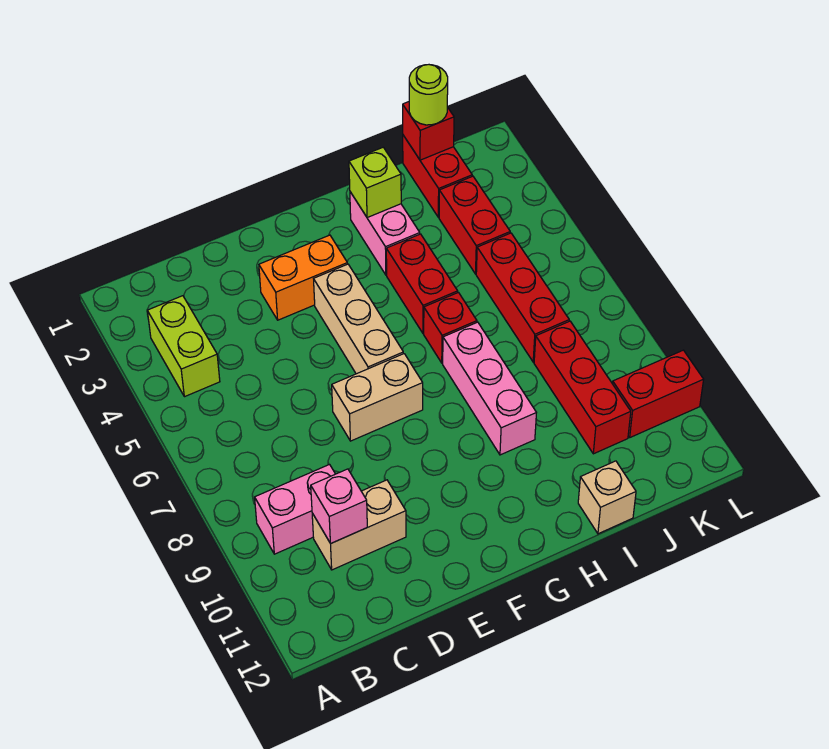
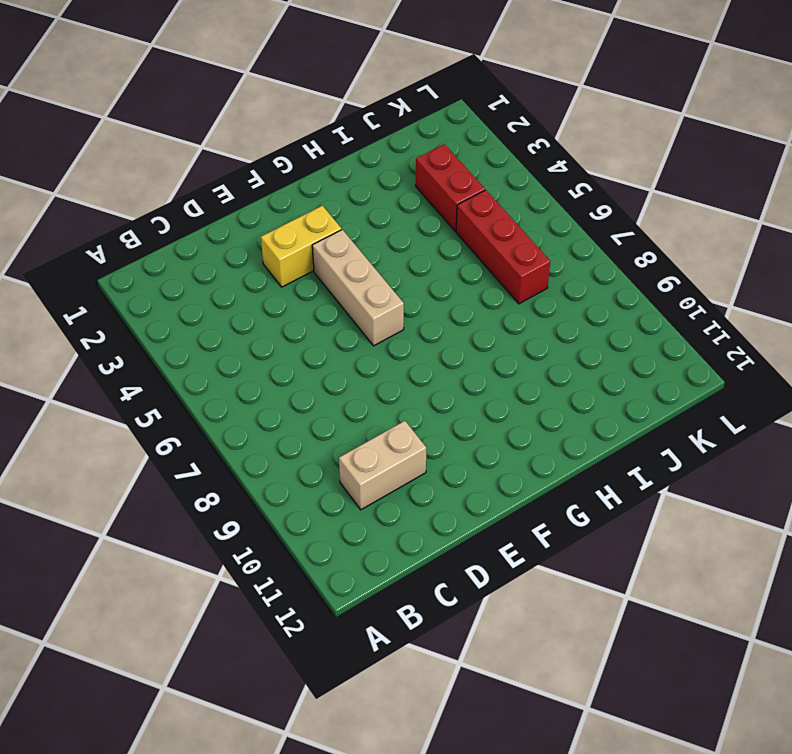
yellow 1x2 brick [261,206,342,287] -> orange 1x2 brick [259,235,347,320]
none -> lime 1x2 brick [147,296,220,397]
none -> pink 1x2 brick [255,465,335,554]
none -> tan 1x2 brick [332,354,423,441]

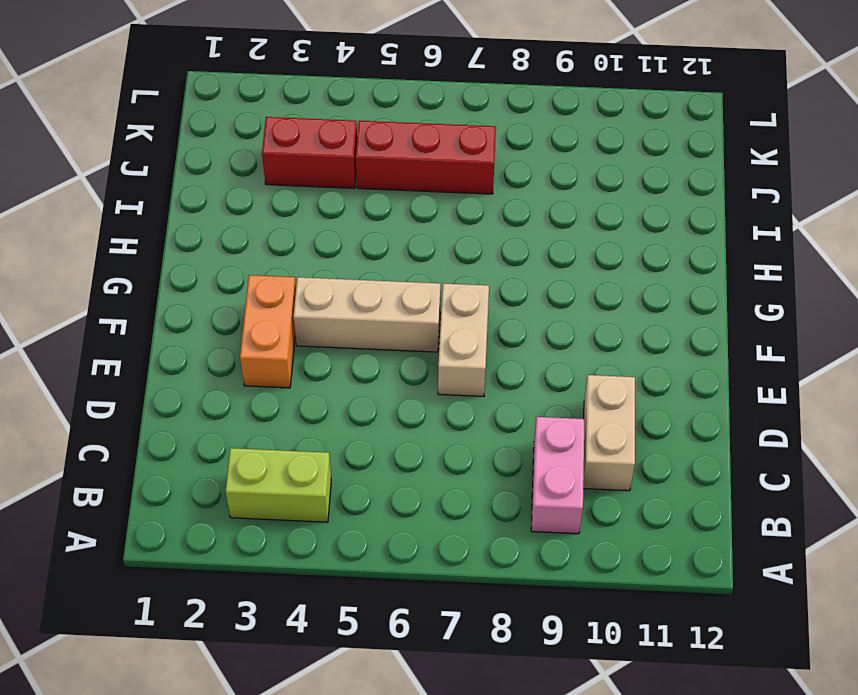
none -> pink 1x2 brick [350,192,420,275]
none -> red 1x2 brick [386,234,458,333]
none -> red 1x1 brick [424,292,477,363]

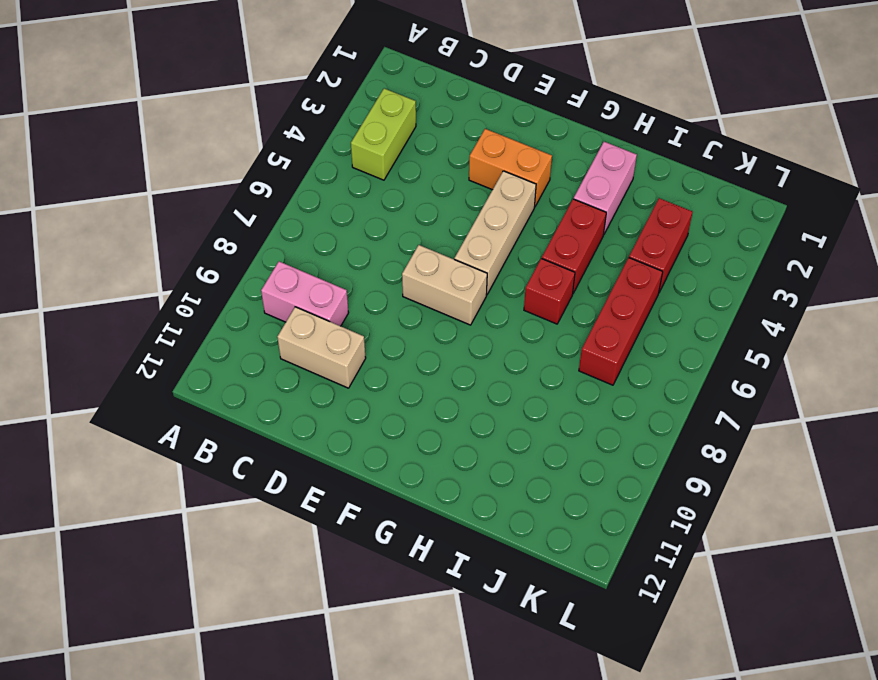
none -> pink 1x3 brick [443,322,536,455]
none -> tan 1x1 brick [578,461,636,534]
none -> red 1x2 brick [403,135,472,217]

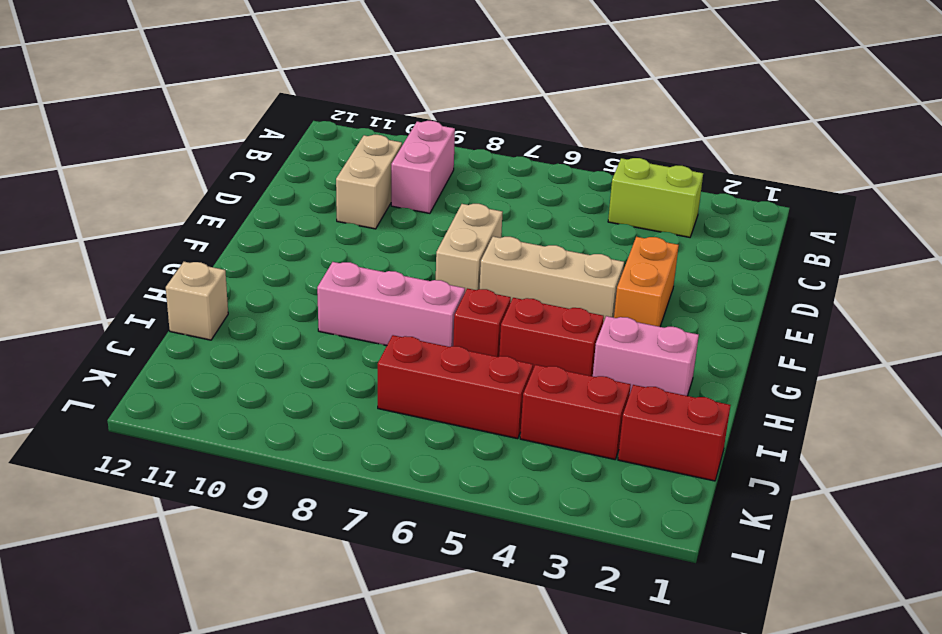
none -> red 1x3 brick [534,321,631,454]
none -> red 1x2 brick [613,350,704,437]
none -> pink 1x1 brick [311,469,367,544]

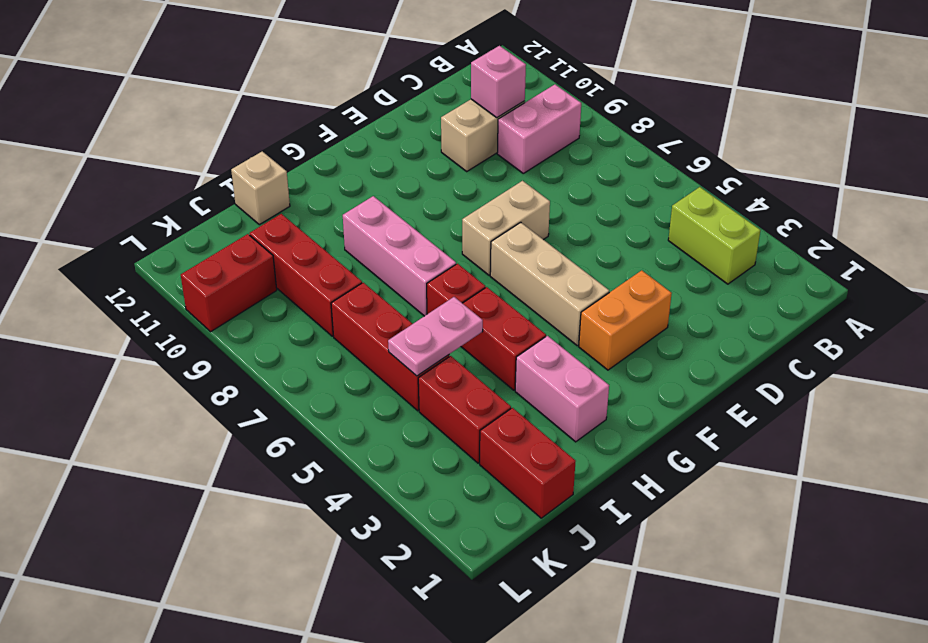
pink 1x2 plate [388,297,483,376] -> none
none -> lime 1x1 brick [349,147,401,218]
none -> red 1x1 brick [403,102,454,160]
none -> lime 1x1 round brick [409,65,448,125]

